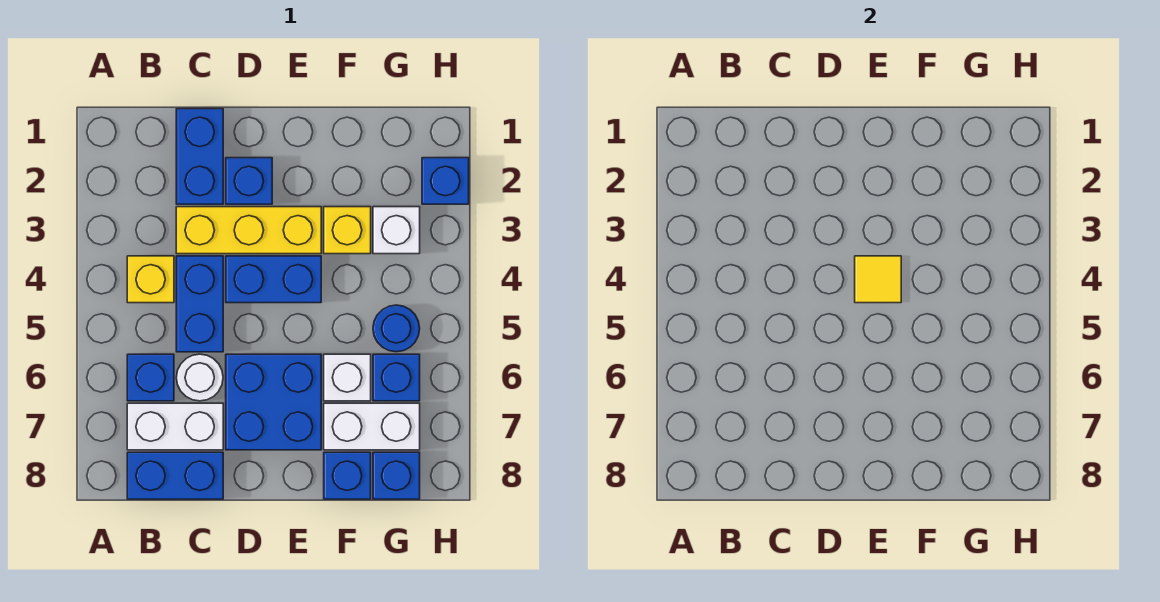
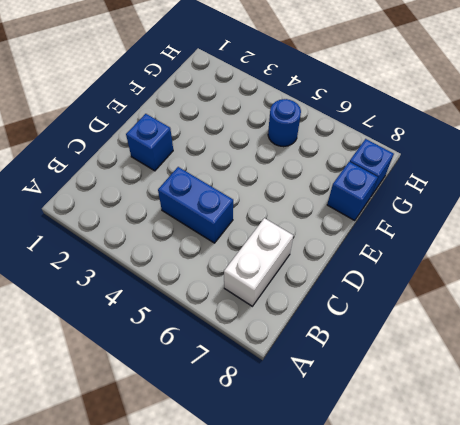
none -> yellow 1x1 brick [127,256,174,303]
none -> blue 1x1 brick [127,354,174,401]
none -> blue 1x2 brick [127,452,223,499]

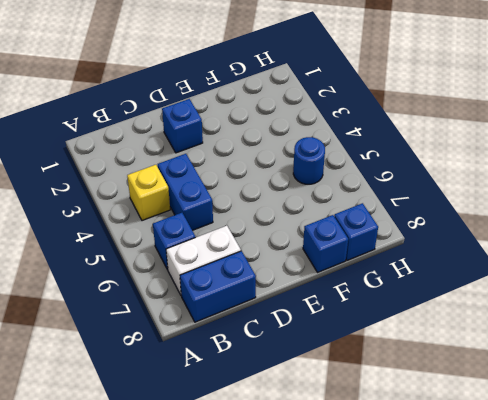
none -> blue 1x2 brick [176,109,223,204]
none -> yellow 1x3 brick [176,207,321,254]
none -> white 1x1 round brick [176,354,223,401]

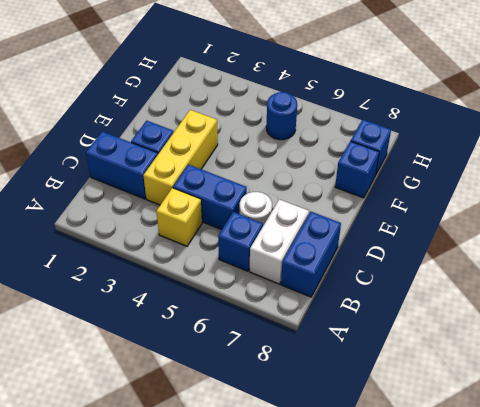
none -> blue 1x2 brick [226,256,321,303]
none -> blue 2x2 brick [226,354,321,450]
none -> yellow 1x1 brick [324,207,371,254]

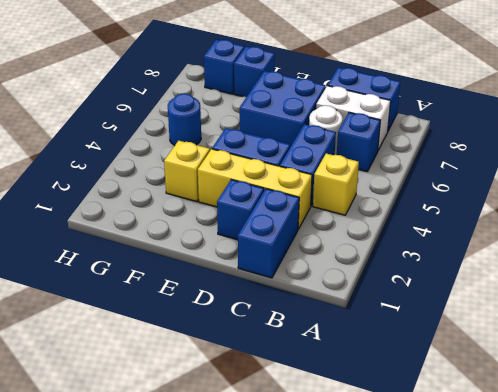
none -> white 1x1 brick [324,354,371,401]
none -> white 1x2 brick [324,403,420,450]
none -> white 1x1 brick [373,207,420,254]

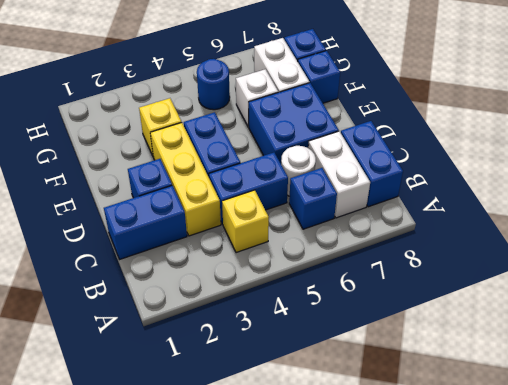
none -> white 1x1 brick [373,207,420,254]
none -> blue 1x1 brick [373,354,420,401]
none -> blue 1x1 brick [422,158,469,204]

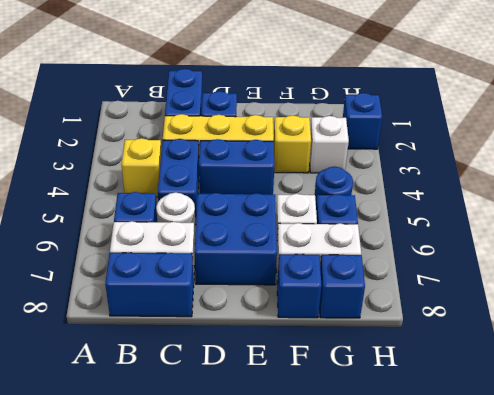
none -> yellow 1x1 tile [855,256,901,303]

